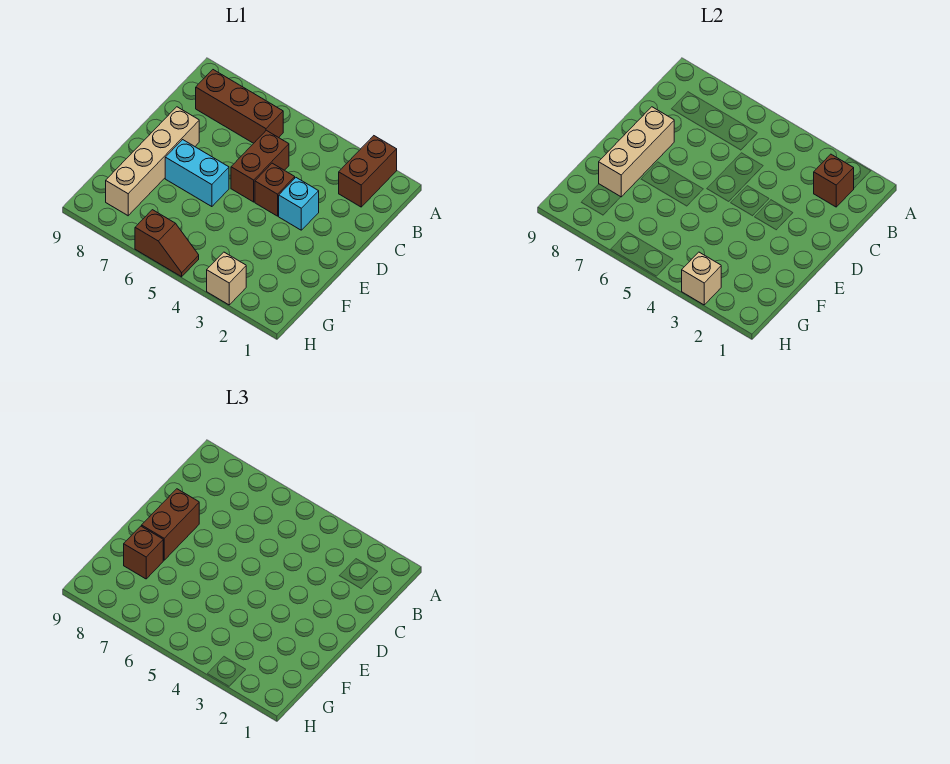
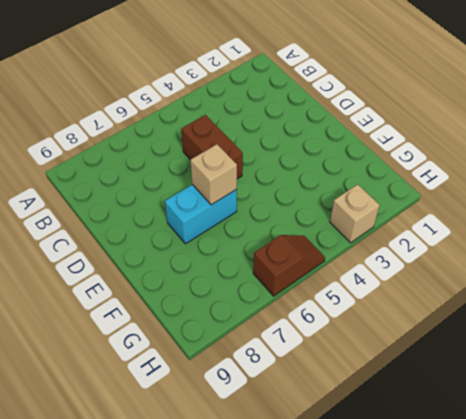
tan 1x1 brick [190,144,237,205] -> tan 1x1 brick moved to [682,252,721,305]
none -> brown 1x2 brick [339,136,397,207]
none -> brown 1x3 brick [196,70,283,143]
none -> cyan 1x1 brick [279,178,319,230]

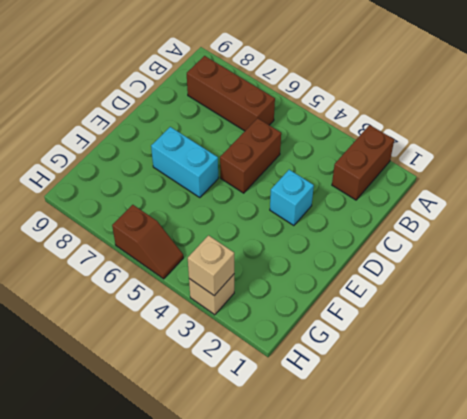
none -> brown 1x1 brick [255,163,295,216]
none -> tan 1x4 brick [106,107,199,216]
none -> brown 1x1 brick [814,154,854,207]

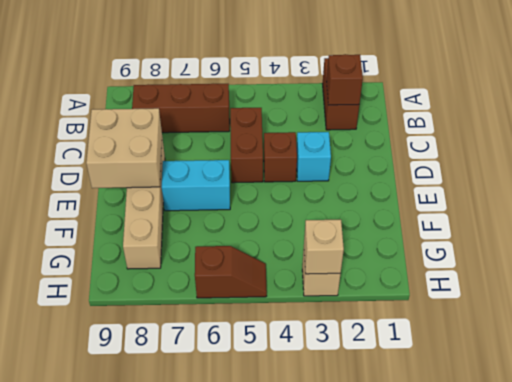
tan 2x2 brick [86,108,162,188] -> tan 1x3 brick [599,107,674,197]
none -> brown 1x2 brick [142,489,199,560]
none -> brown 1x1 brick [124,526,163,579]

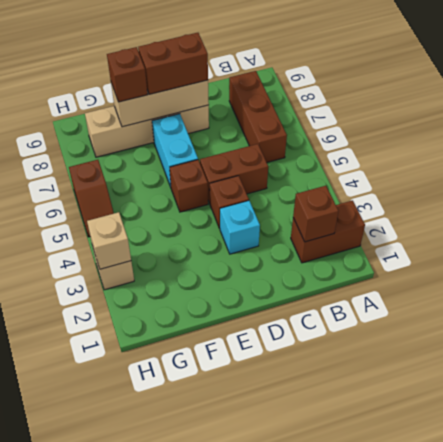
brown 1x1 brick [170,160,208,212] -> none

